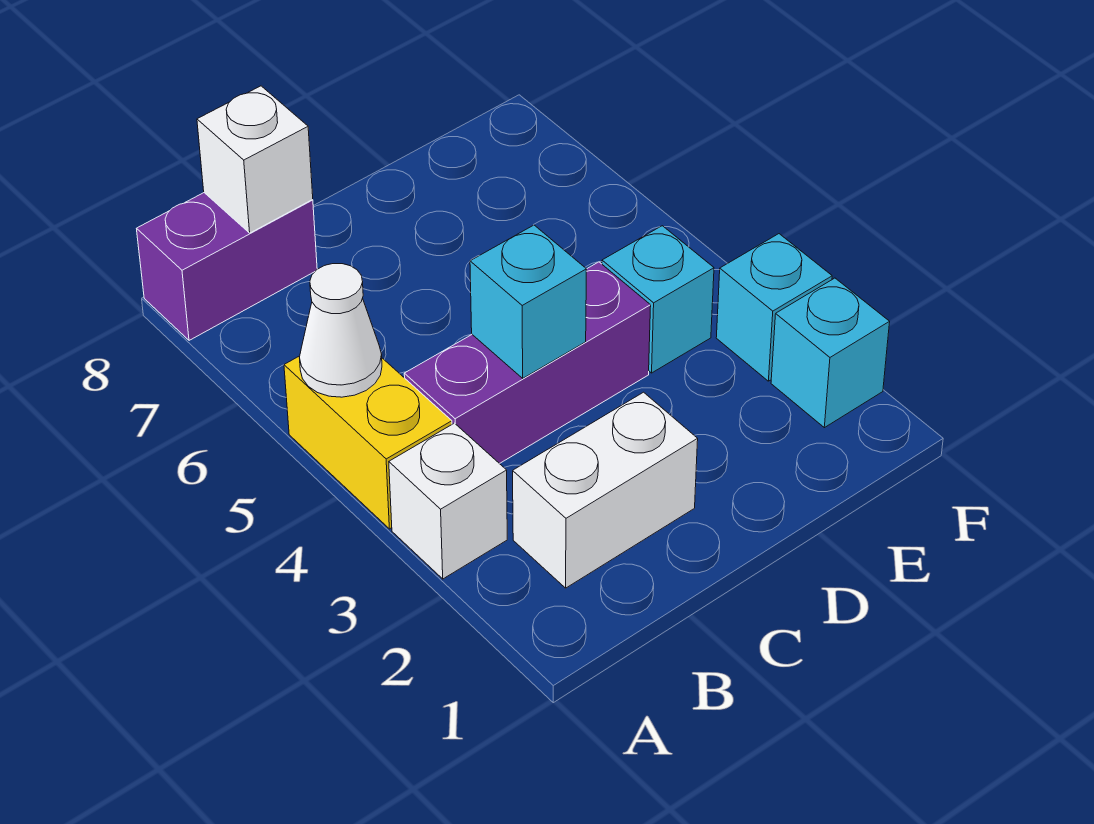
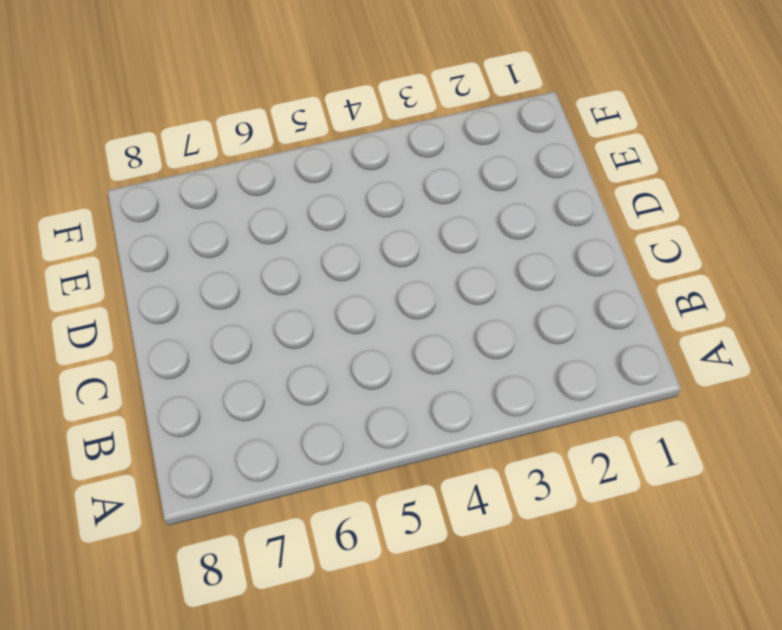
none -> white 1x1 brick [389,423,507,579]
none -> yellow 1x2 brick [284,356,452,529]

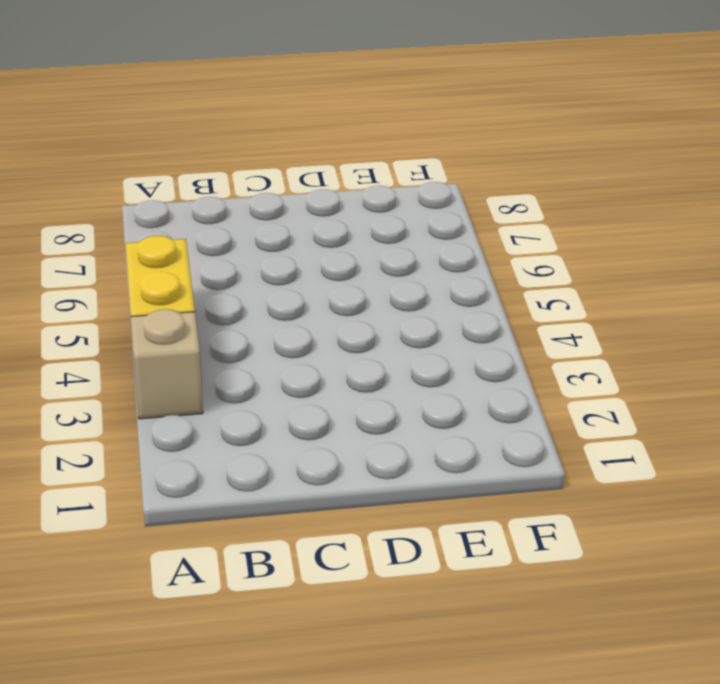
tan 1x1 brick [131,309,203,419] -> white 1x1 brick [389,423,507,579]
none -> purple 1x2 brick [137,193,317,340]
none -> white 1x2 brick [513,392,698,588]

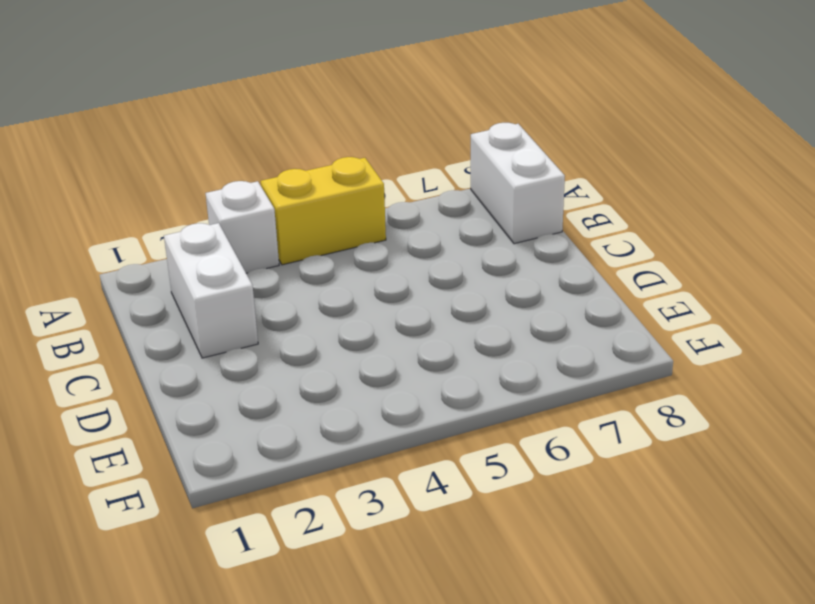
white 1x2 brick [471,123,565,244] -> purple 1x2 brick [137,193,317,340]
none -> purple 1x3 brick [404,262,651,464]
none -> cyan 1x1 brick [602,226,714,373]

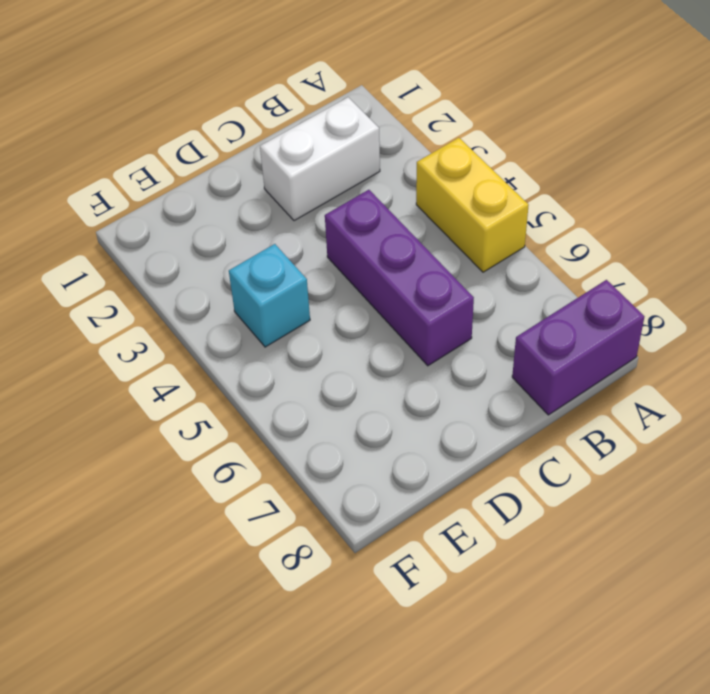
purple 1x3 brick [325,190,474,366] -> purple 1x3 brick turned to [404,262,651,464]
none -> white 1x1 brick [389,423,507,579]
none -> cyan 1x1 brick [771,278,890,428]

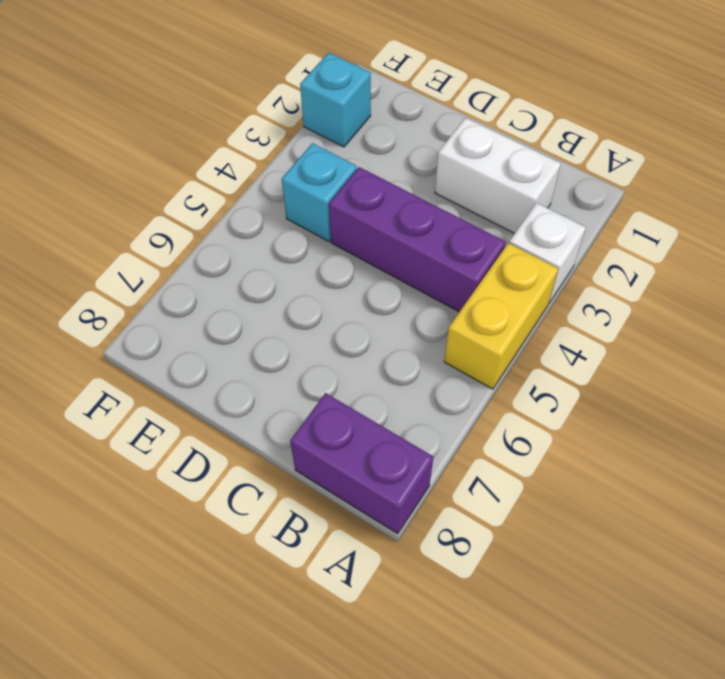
none -> cyan 1x1 brick [716,234,832,381]
none -> white 1x1 cone [299,264,382,397]

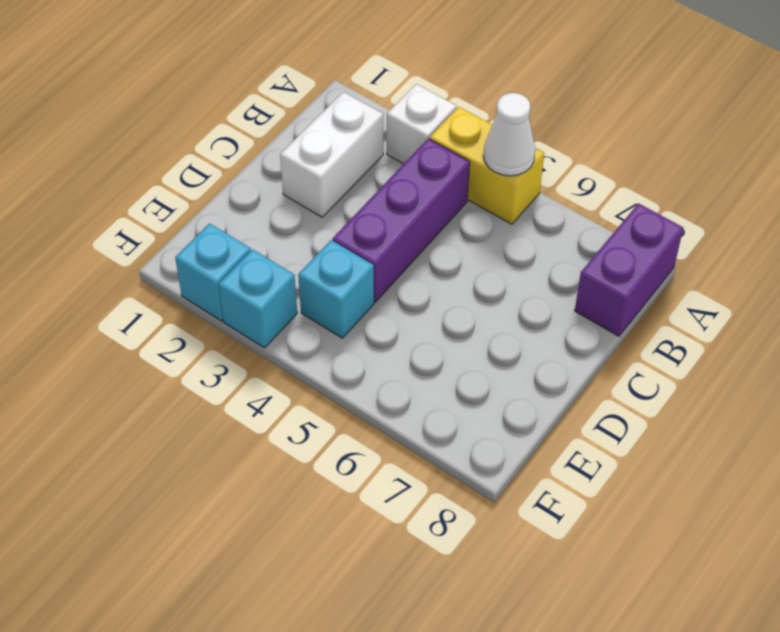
none -> white 1x1 brick [197,86,313,233]
none -> cyan 1x1 brick [470,225,586,378]

